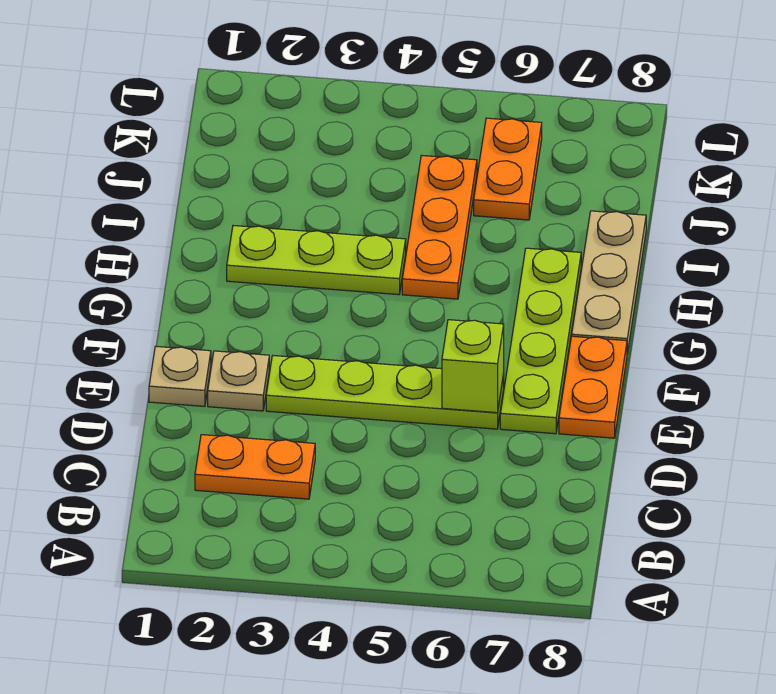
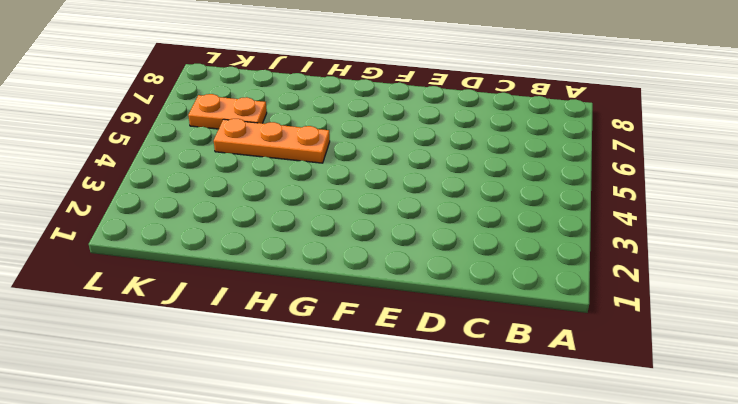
none -> orange 1x2 plate [195,435,315,499]
none -> tan 1x1 plate [149,346,211,406]

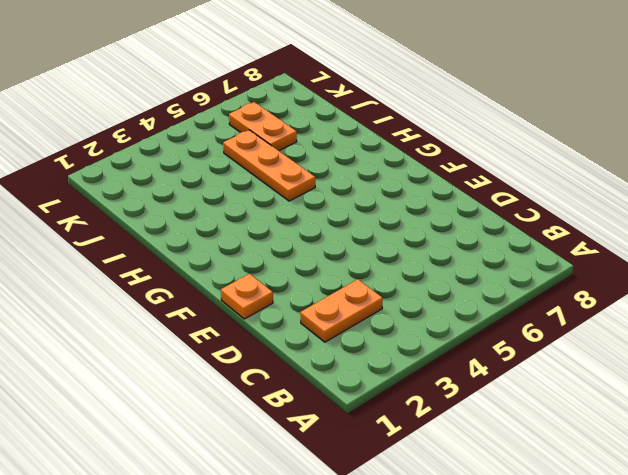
orange 1x1 plate [221,274,273,319] -> tan 1x1 plate [149,346,211,406]
none -> tan 1x1 plate [208,351,269,411]
none -> lime 1x4 plate [266,356,504,429]

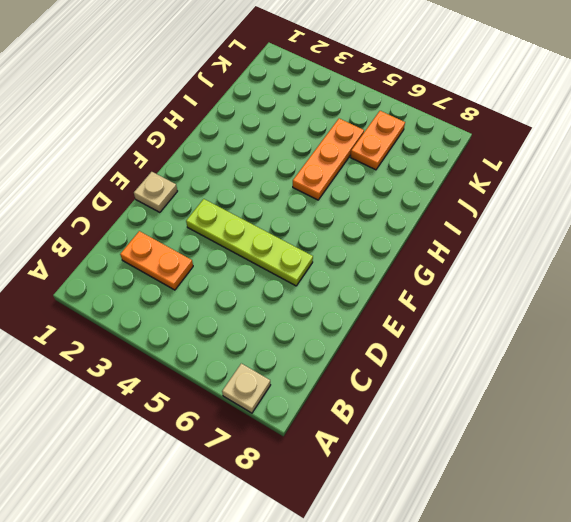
tan 1x1 plate [222,363,270,413] -> tan 1x1 plate moved to [208,351,269,411]
none -> lime 1x4 plate [500,248,581,434]
none -> orange 1x2 plate [559,336,627,438]

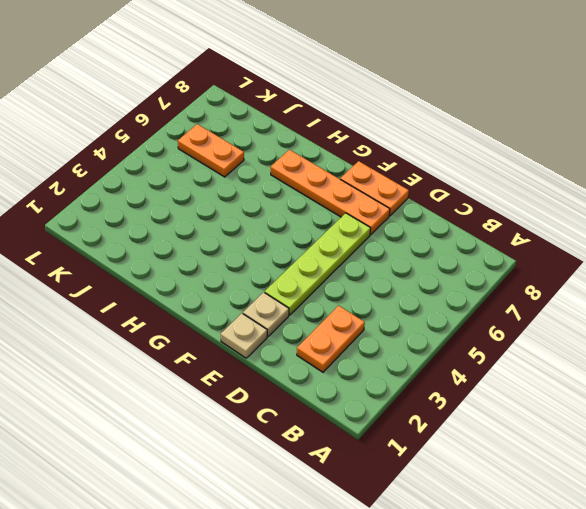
orange 1x4 plate [271,150,390,235] -> lime 1x4 plate [500,248,581,434]
none -> tan 1x3 plate [572,211,646,354]
none -> lime 1x3 plate [227,226,406,295]

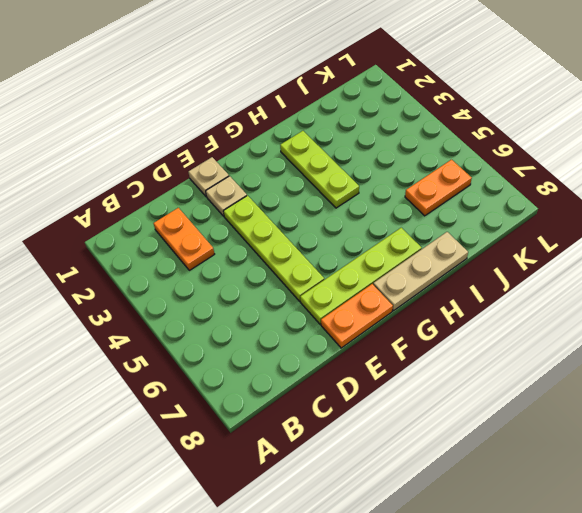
none -> orange 1x3 plate [402,155,477,299]
none -> lime 1x1 brick [442,320,504,413]

